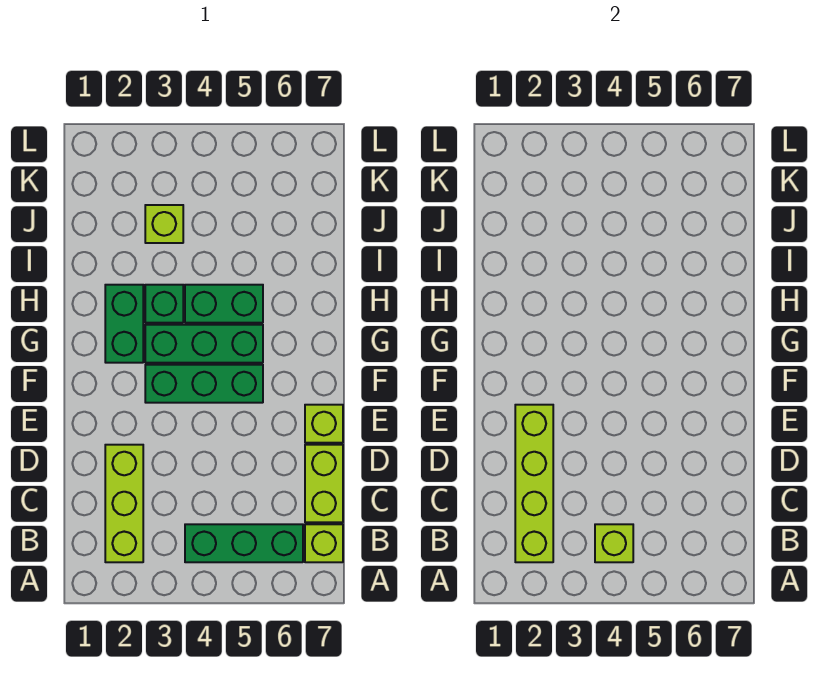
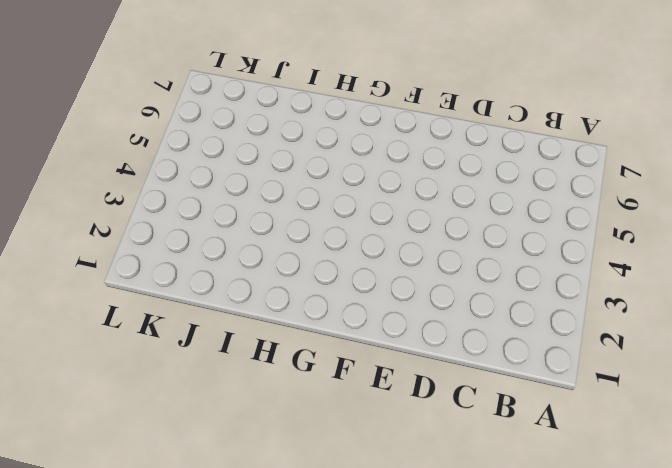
none -> lime 1x3 brick [105,445,143,562]
none -> green 1x3 brick [185,524,303,562]
none -> lime 1x1 brick [305,524,343,562]

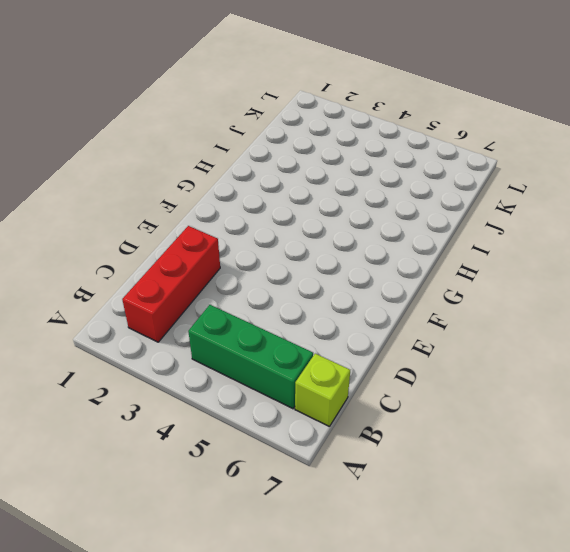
red 1x3 brick [122,226,220,342] -> lime 1x3 brick [105,445,143,562]
none -> lime 1x2 brick [305,445,343,522]
none -> lime 1x1 brick [305,405,343,443]
none -> green 1x3 brick [145,365,263,403]

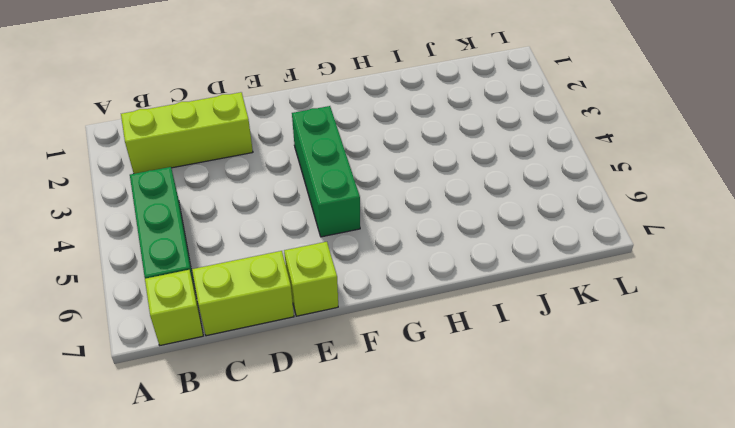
none -> green 1x2 brick [105,285,143,363]
none -> green 1x3 brick [145,325,263,363]
none -> green 1x1 brick [145,285,183,323]

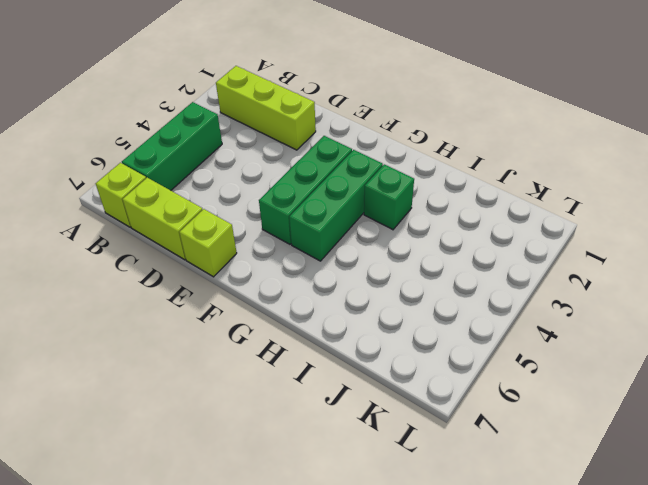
none -> green 1x2 brick [105,285,143,363]
none -> green 1x2 brick [185,285,263,323]
none -> lime 1x1 brick [145,205,183,243]

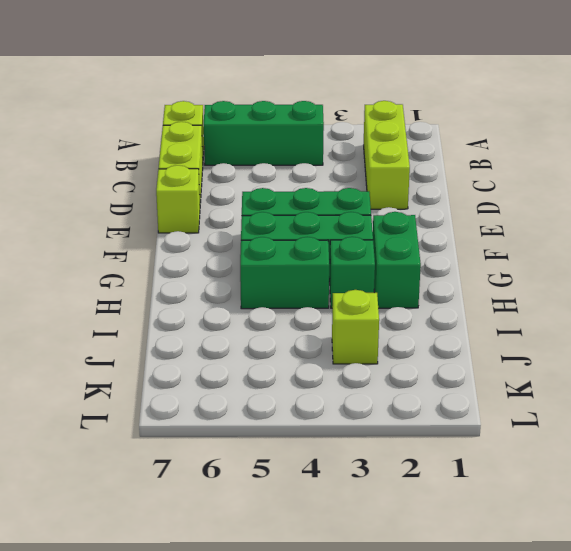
none -> lime 1x4 brick [515,405,553,562]
none -> lime 1x1 brick [595,524,633,562]

